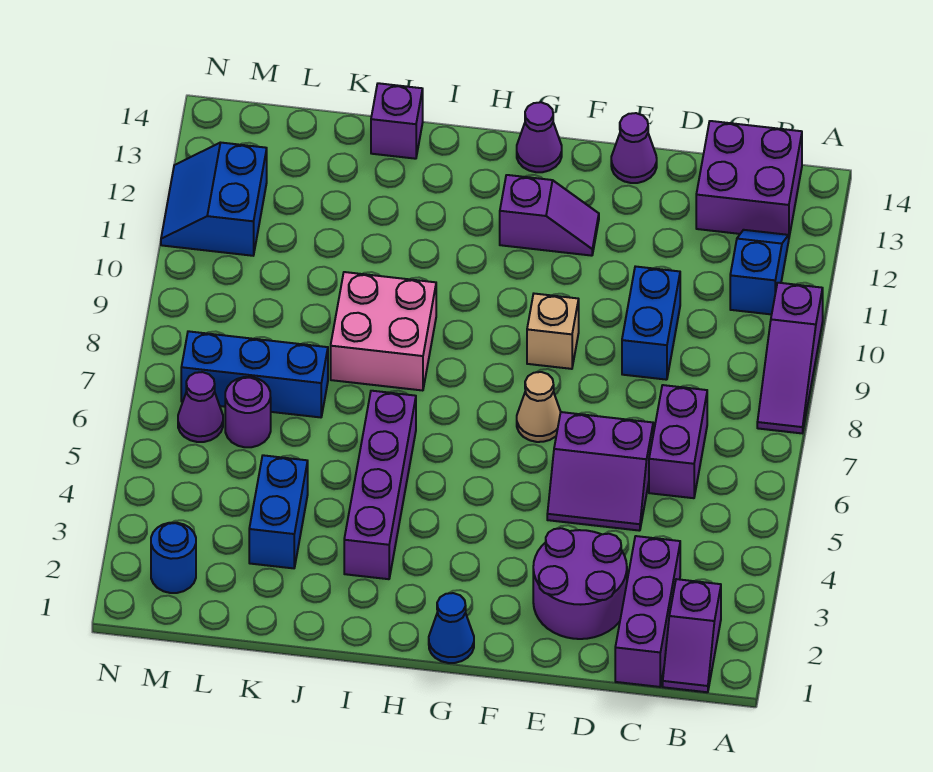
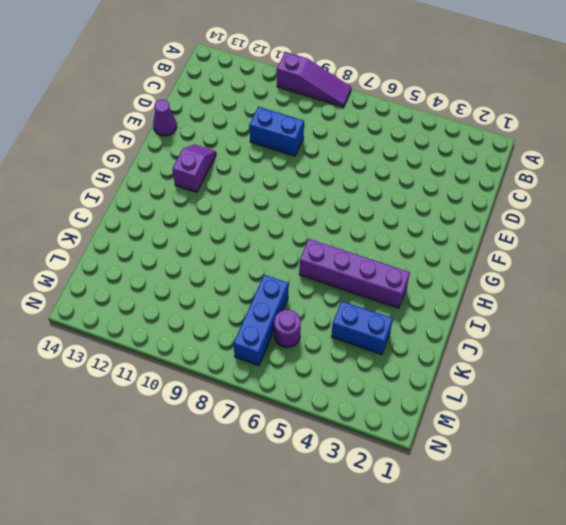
none -> purple 1x2 slope [663,579,721,692]
none -> blue 1x2 slope [730,230,789,314]
none -> purple 2x2 brick [696,121,802,236]

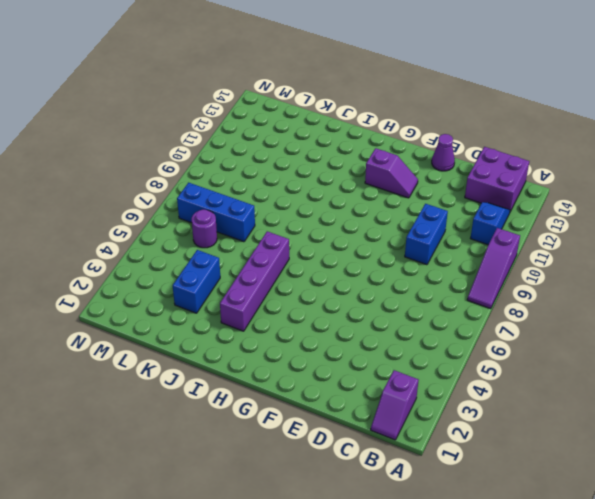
none -> purple 1x3 brick [615,536,680,687]
none -> purple 1x2 brick [649,385,707,498]
none -> purple 2x2 round brick [533,528,627,639]

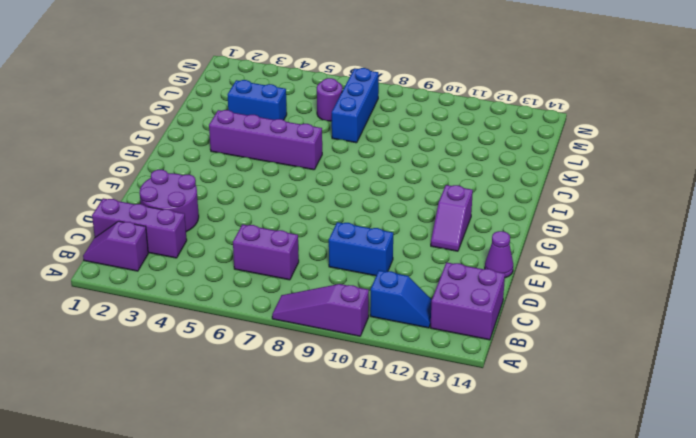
none -> purple 2x2 slope [547,412,653,531]
none -> tan 1x1 cone [517,372,561,442]
none -> tan 1x1 brick [527,294,579,369]

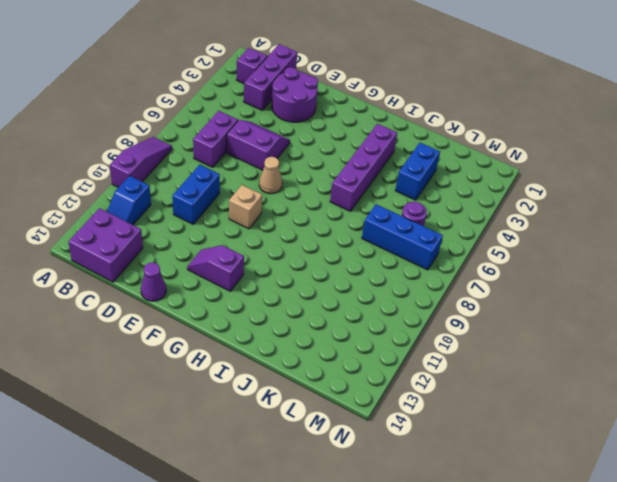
none -> blue 1x1 cone [429,593,474,663]
none -> purple 1x1 cone [517,102,562,172]
none -> pink 2x2 brick [331,272,436,391]

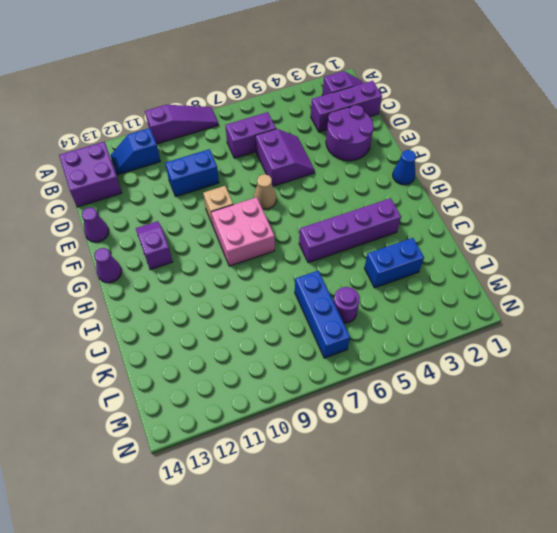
pink 2x2 brick [211,197,275,266] -> pink 2x2 brick moved to [331,272,436,391]
none -> purple 1x1 brick [371,83,423,159]
none -> blue 1x1 round brick [151,523,196,593]
none -> purple 1x1 cone [178,372,223,442]

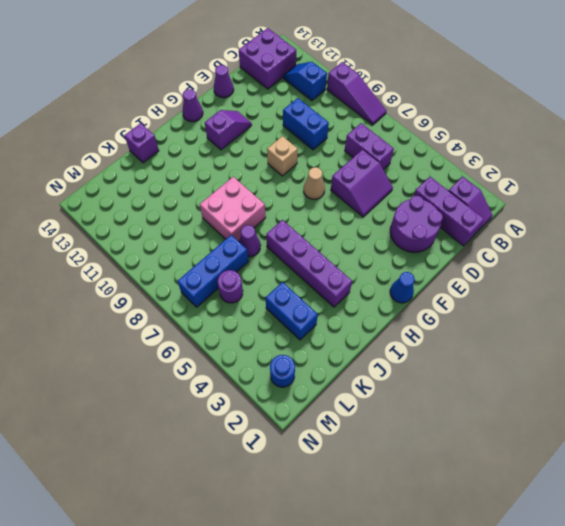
purple 1x1 cone [239,225,261,257] -> purple 1x1 cone moved to [178,372,223,442]
none -> blue 2x2 slope [161,143,267,256]

